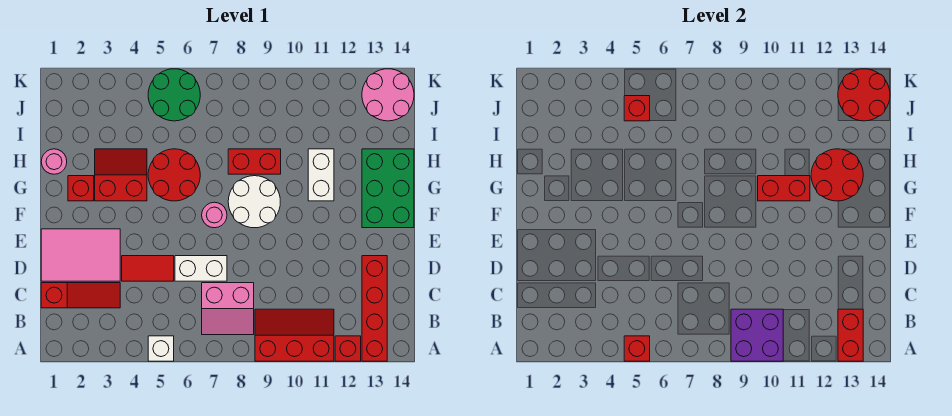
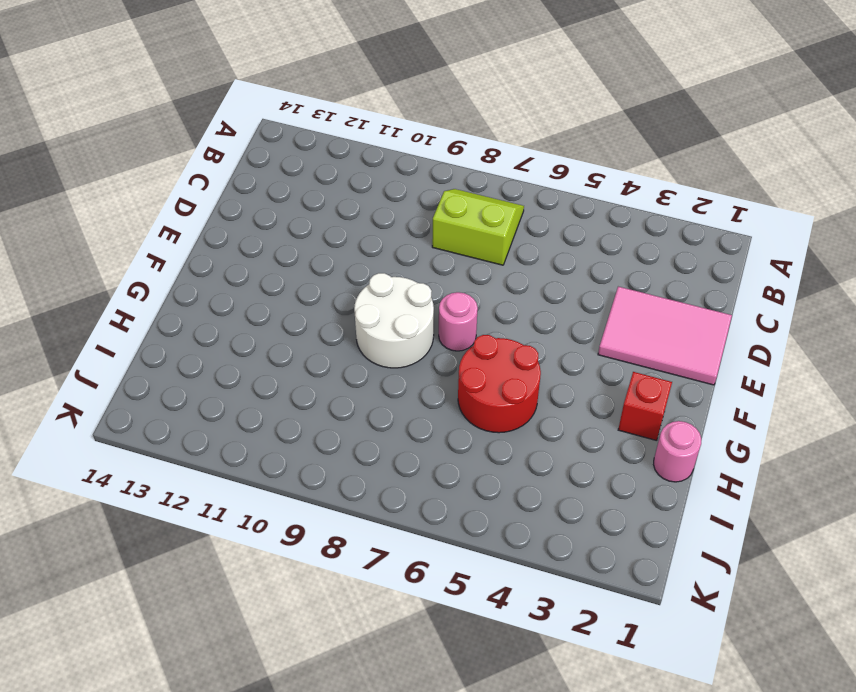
lime 2x2 slope [432,189,524,265] -> pink 2x2 slope [202,283,254,335]
none -> white 1x1 brick [148,336,174,361]
none -> red 2x3 slope [255,309,334,361]
none -> red 1x1 brick [335,336,361,361]

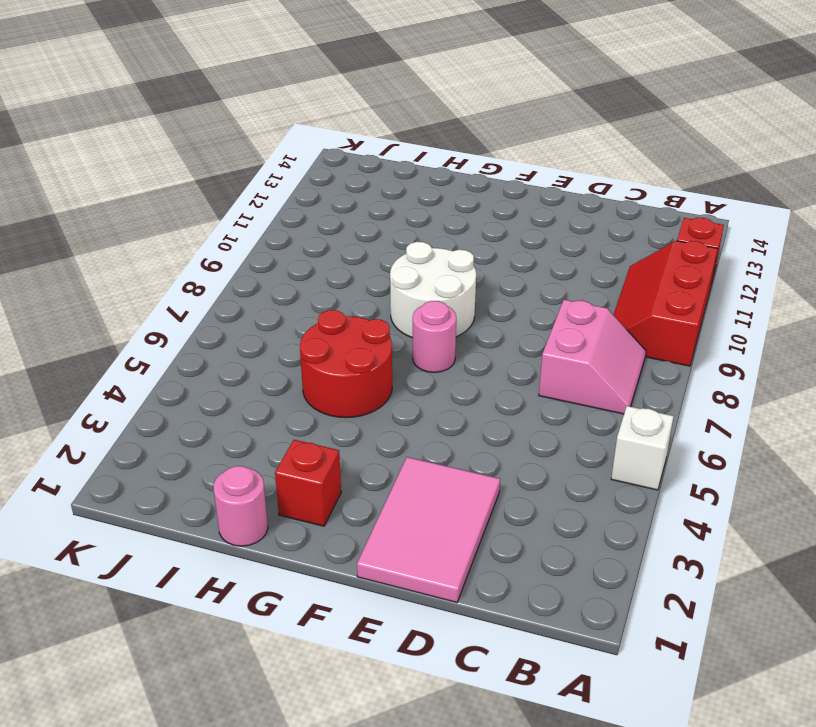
none -> red 1x4 brick [362,256,387,361]
none -> red 1x3 slope [41,283,120,308]
none -> red 1x2 tile [122,256,174,281]

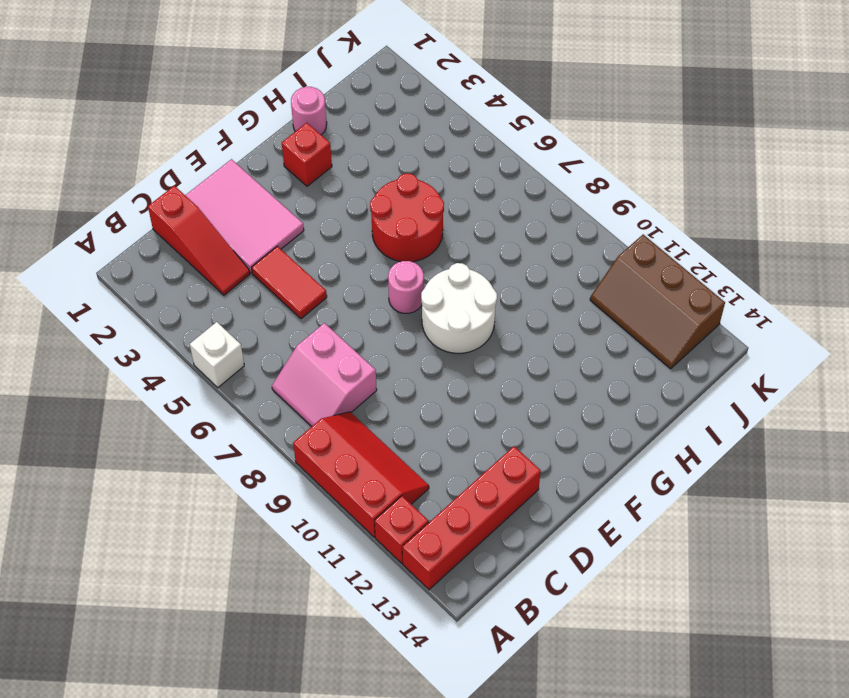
brown 2x3 slope [590,235,725,369] -> pink 2x2 round brick [362,69,414,121]
none -> white 1x2 brick [175,256,227,281]
none -> green 2x3 brick [362,149,414,228]
none -> red 2x2 slope [95,149,147,201]

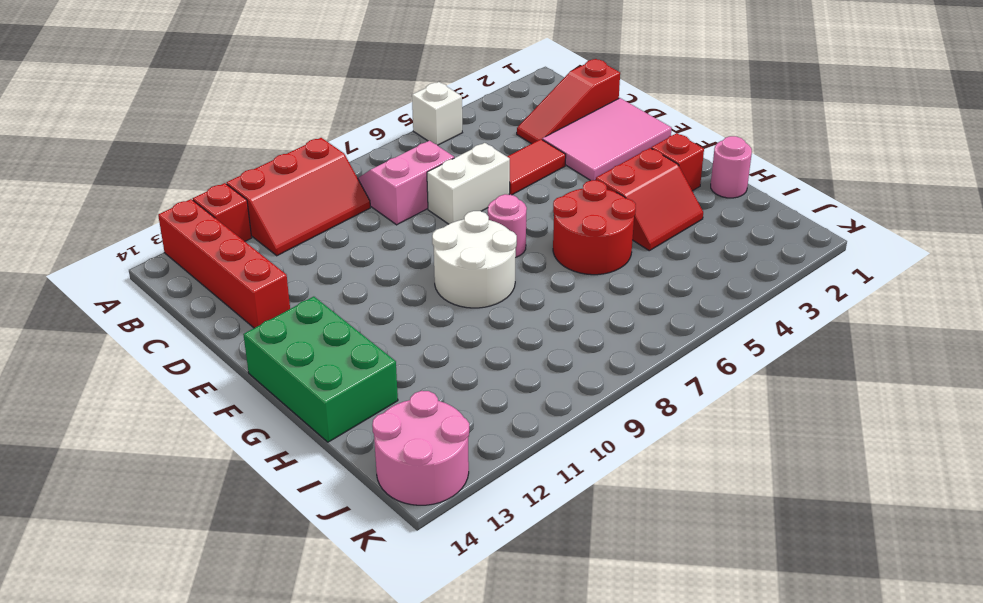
none -> white 1x2 brick [308,149,334,201]
none -> red 1x2 brick [228,149,281,174]
none -> green 2x2 round brick [148,69,200,121]

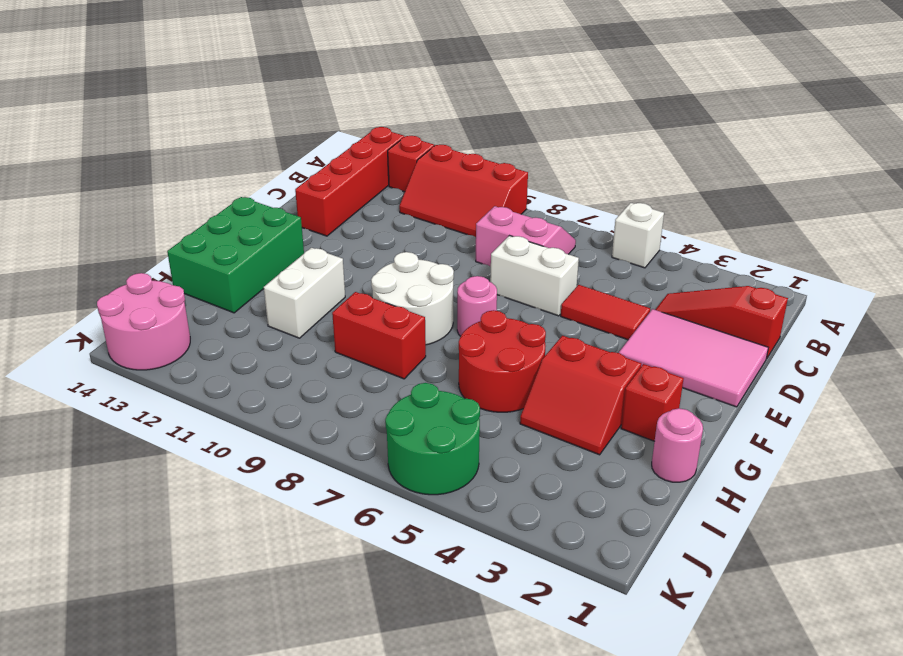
none -> red 1x1 brick [624,336,650,361]
none -> purple 2x2 brick [731,309,783,361]
none -> red 1x2 brick [838,309,863,361]

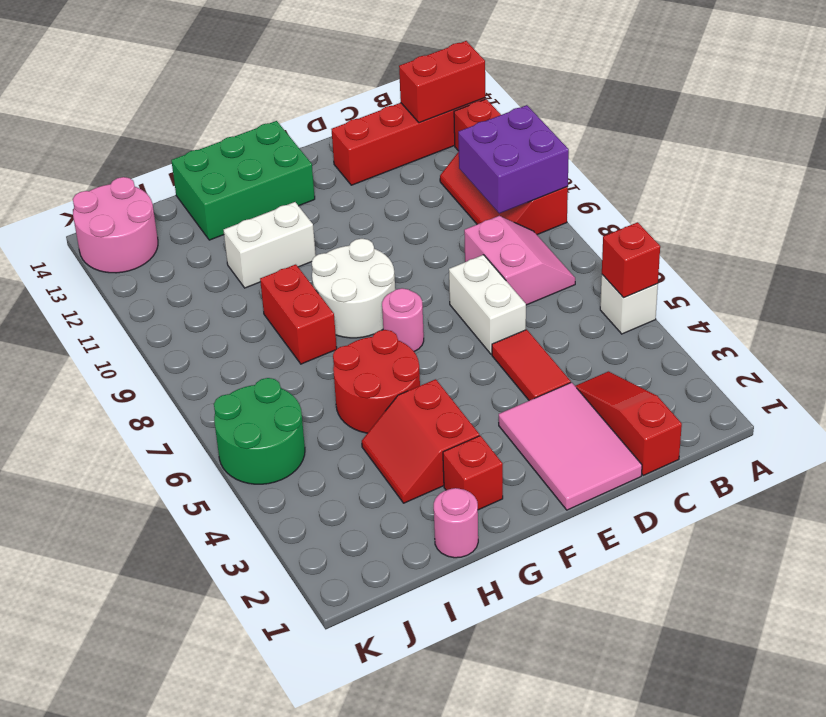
none -> red 1x2 brick [758,176,810,201]
none -> red 2x2 round brick [811,149,863,201]
none -> red 1x1 brick [624,96,650,121]

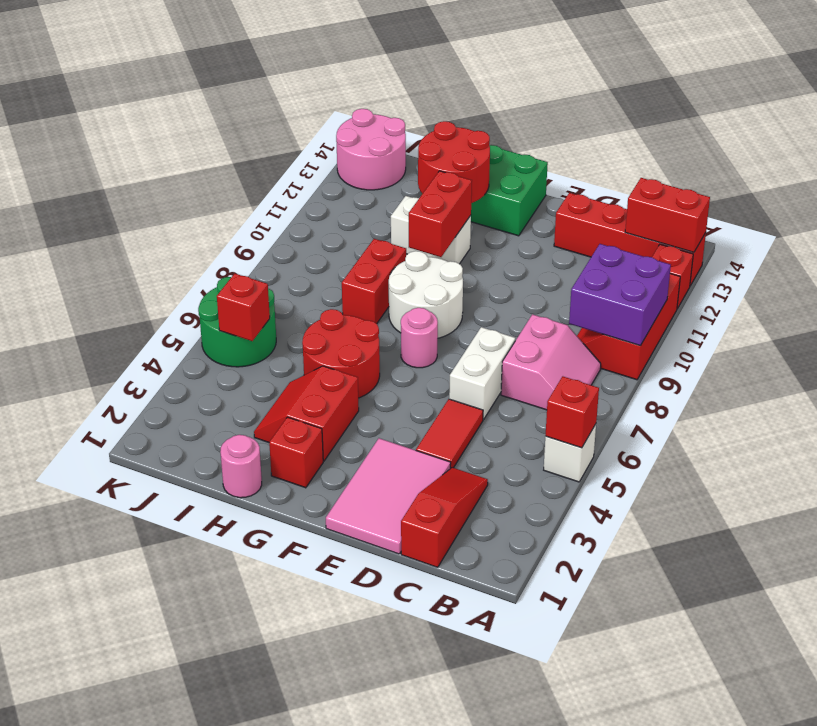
none -> red 2x2 round brick [838,69,890,121]

